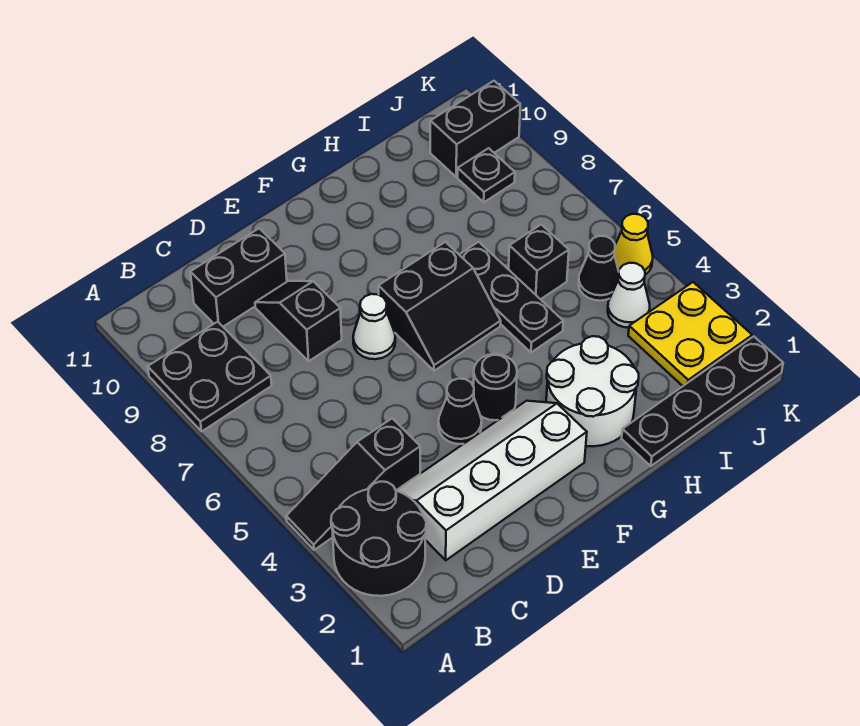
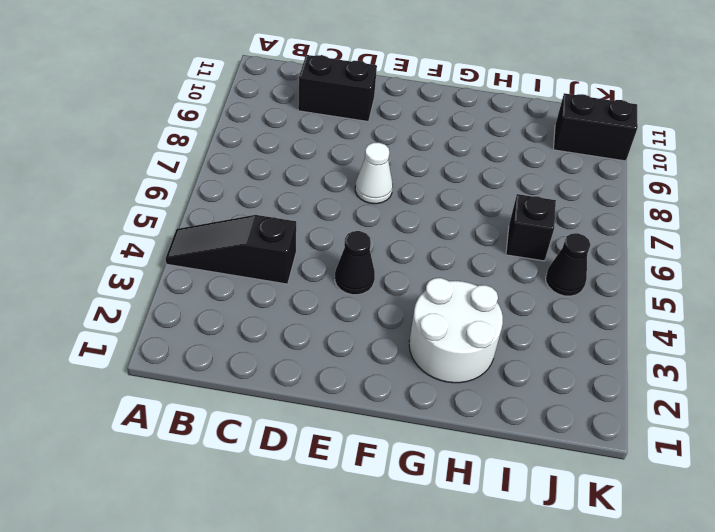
none -> black 2x2 round brick [331,482,426,596]
none -> black 2x2 plate [148,322,272,431]
none -> white 2x4 slope [396,401,587,560]

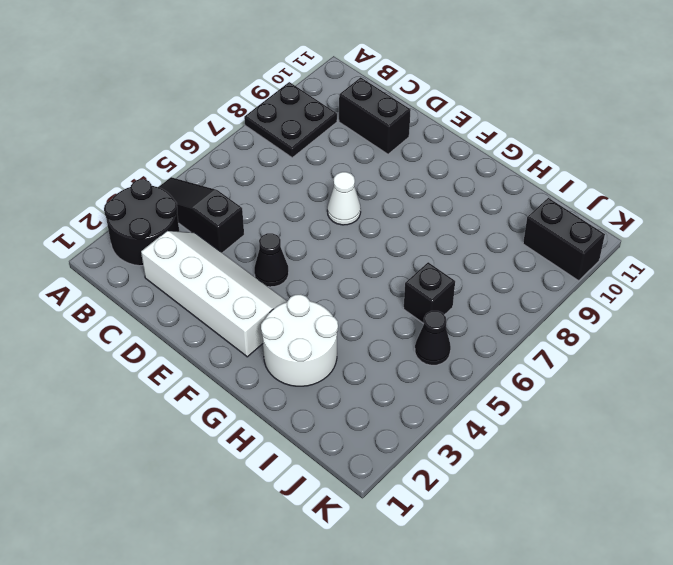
none -> black 1x2 slope [255,281,342,361]
none -> black 1x1 round brick [473,354,517,420]
none -> black 2x2 slope [378,242,501,371]

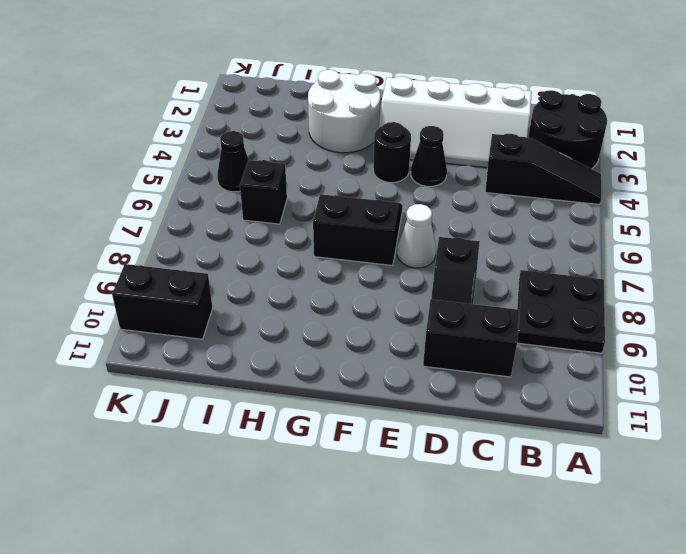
none -> black 1x4 plate [622,336,783,466]
none -> black 1x3 plate [459,242,563,352]
none -> yellow 2x2 plate [628,282,752,386]

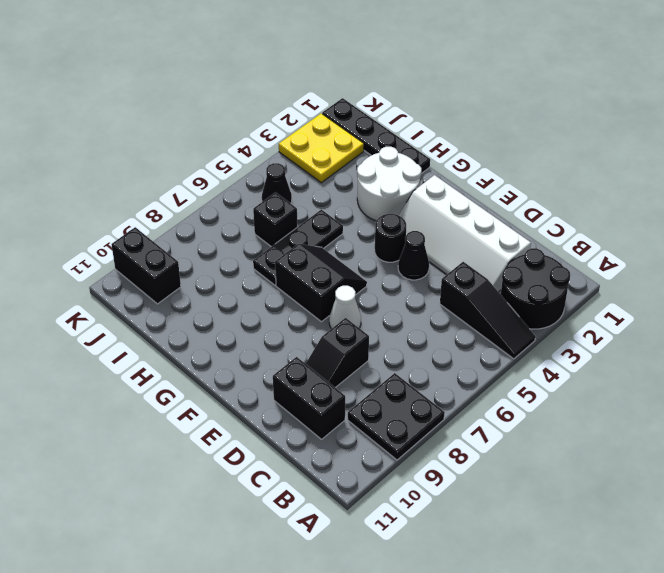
none -> white 1x1 cone [608,263,650,328]
none -> black 1x1 plate [458,148,515,202]
none -> yellow 1x1 cone [614,214,653,275]

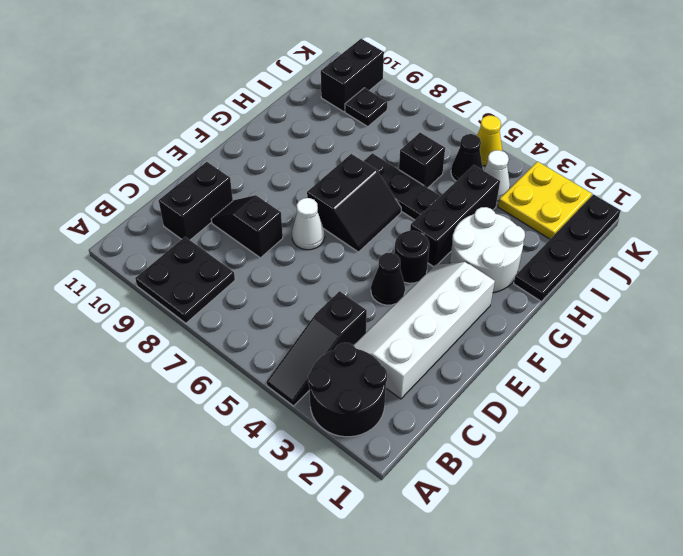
black 1x3 brick [410,165,500,267] -> none

